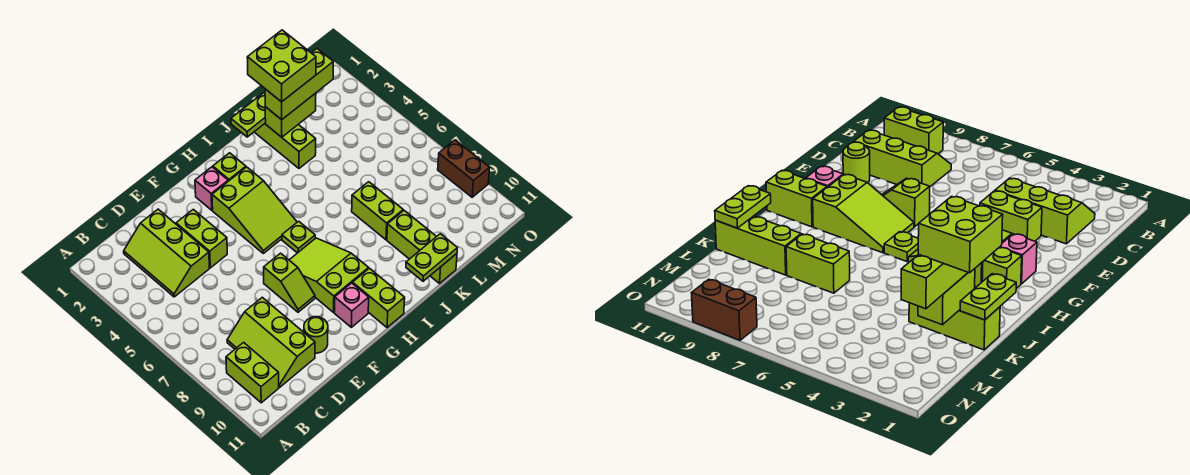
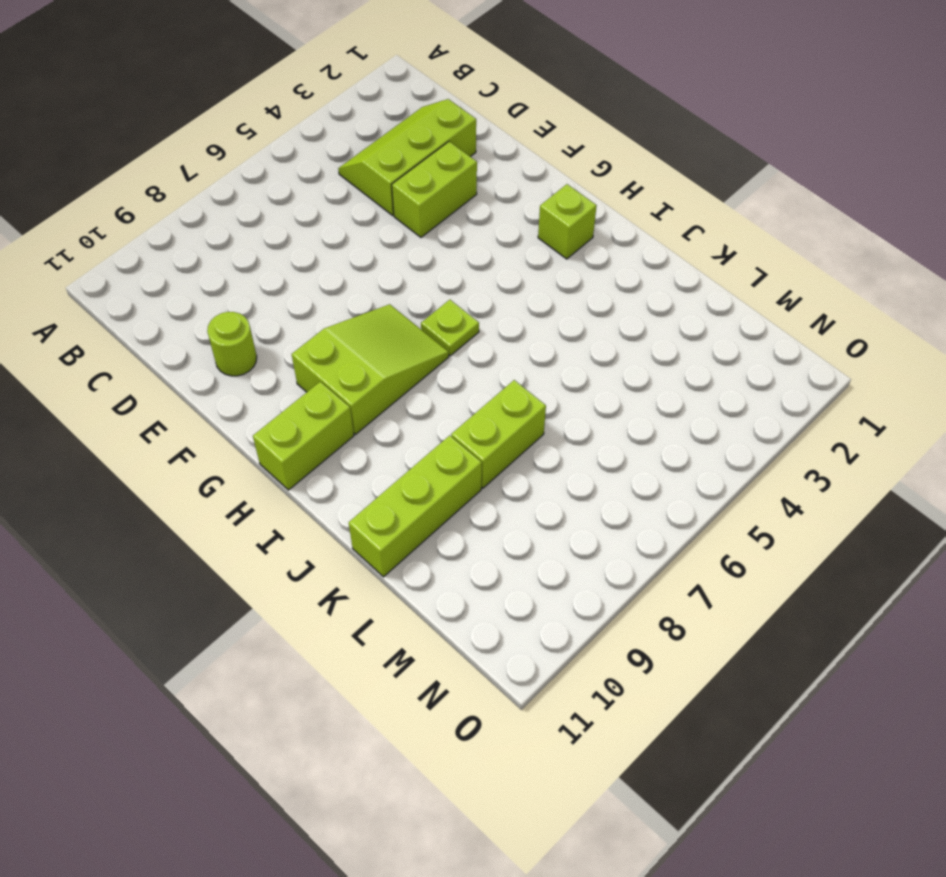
none -> lime 1x2 brick [226,342,279,403]
none -> lime 2x3 slope [227,297,315,387]
none -> lime 1x2 slope [264,253,315,312]

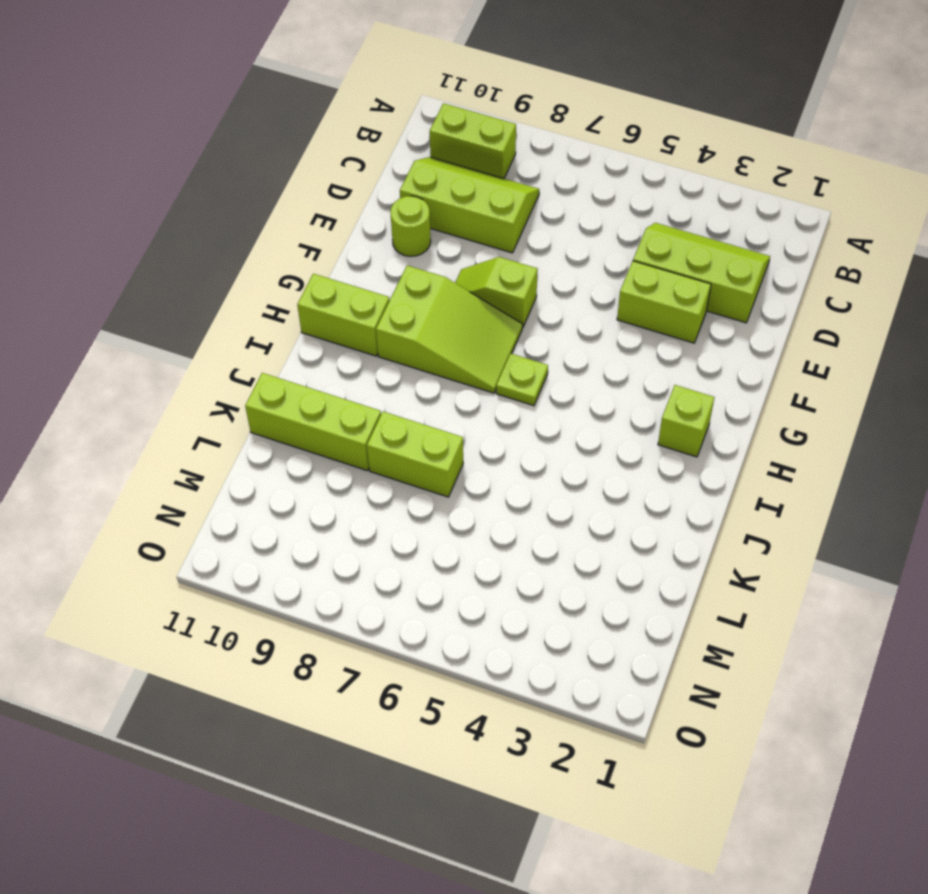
none -> pink 1x1 brick [195,167,228,210]
none -> lime 2x3 slope [212,167,297,253]
none -> pink 1x1 brick [334,283,369,327]

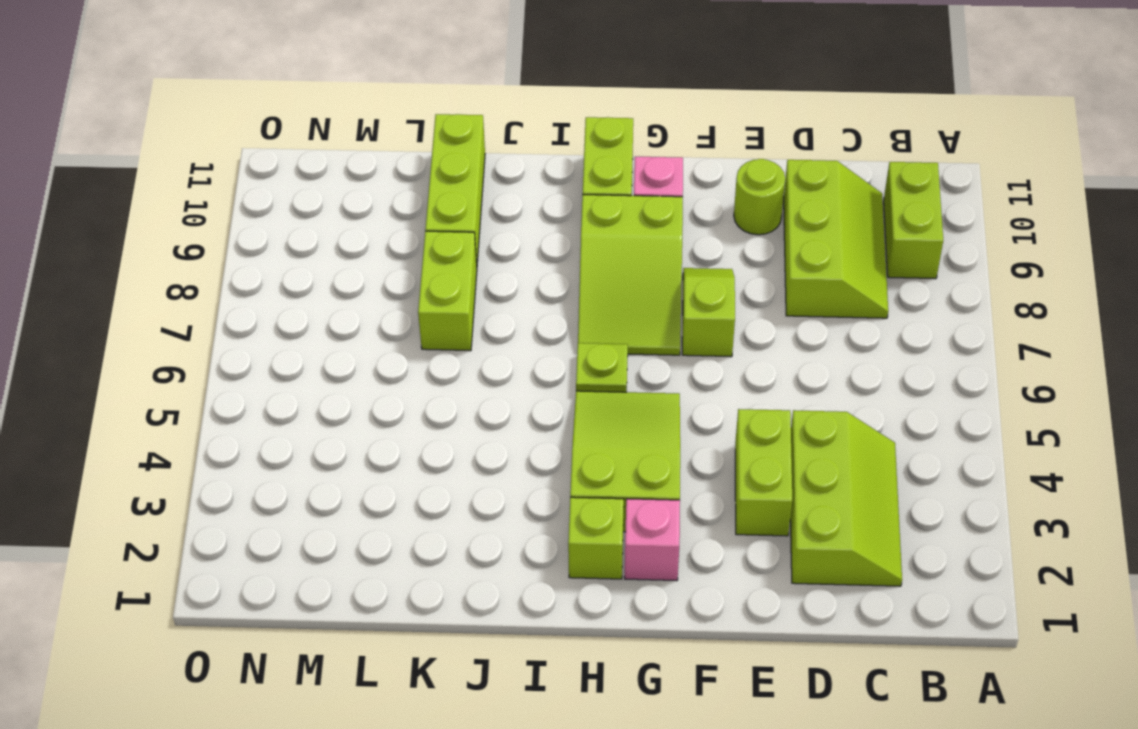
none -> lime 1x3 brick [255,123,316,168]
none -> brown 1x2 brick [438,140,490,197]
none -> lime 1x2 plate [231,92,266,137]

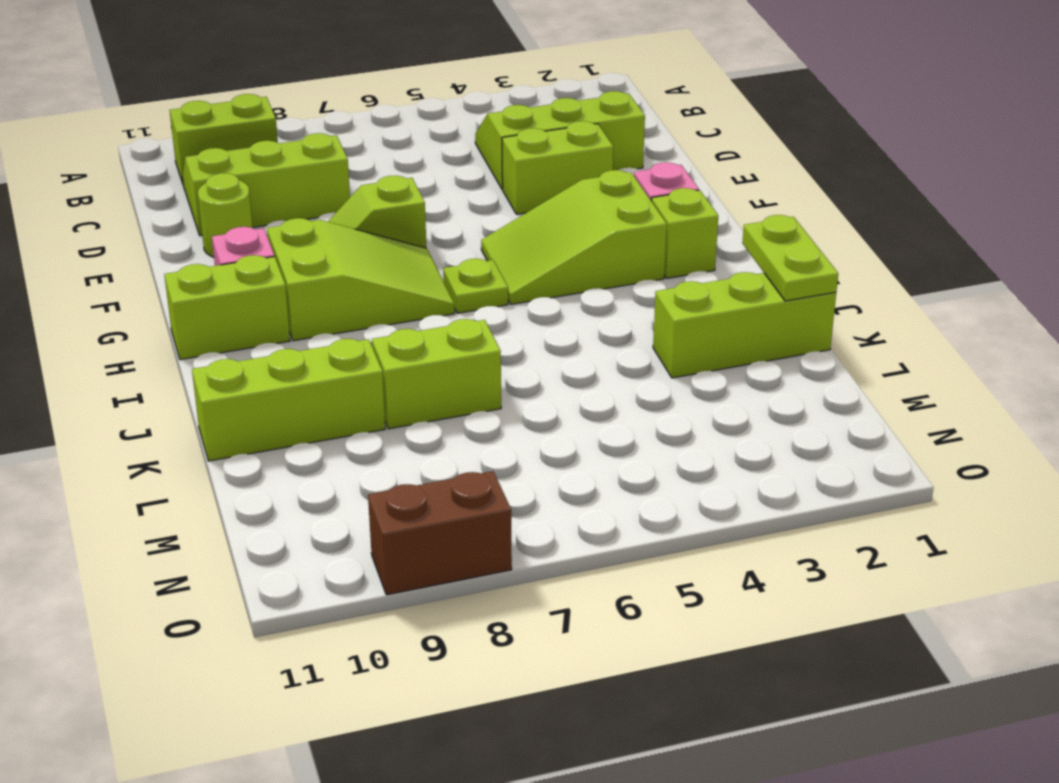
none -> lime 1x2 plate [406,234,457,281]
none -> lime 1x2 brick [265,93,316,137]
none -> lime 1x3 brick [265,49,333,120]

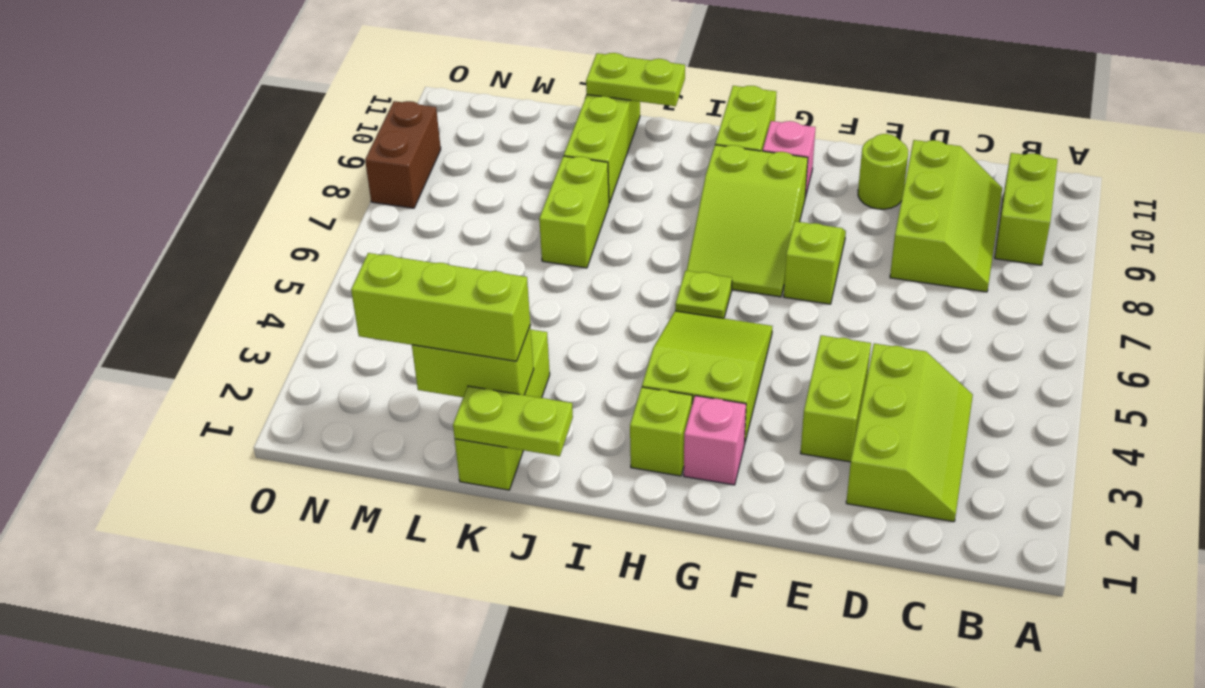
none -> lime 2x2 brick [247,30,316,102]

